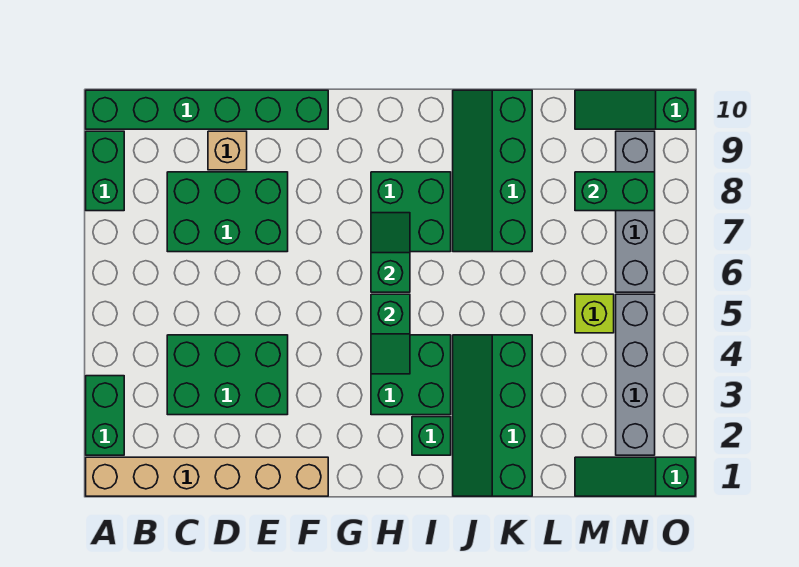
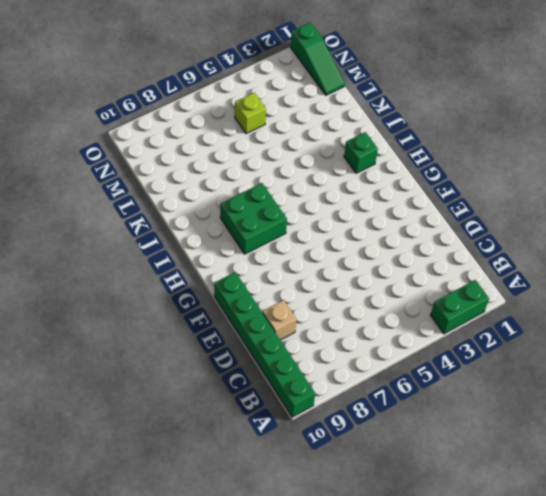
none -> tan 1x6 brick [86,457,328,496]
none -> green 1x2 brick [86,131,124,211]
none -> green 2x3 brick [167,335,288,415]

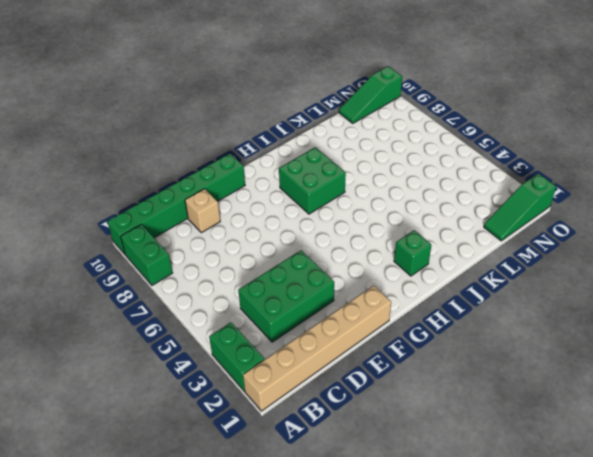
none -> green 2x3 brick [167,172,288,252]
none -> green 2x2 brick [371,335,451,415]
none -> green 2x4 slope [453,335,532,496]

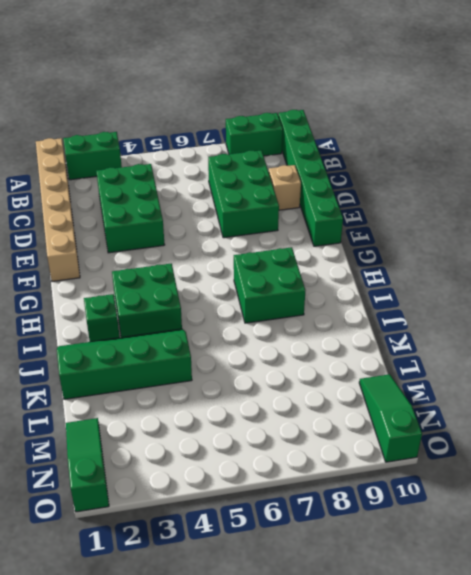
none -> green 2x4 slope [453,90,532,252]
none -> lime 1x1 brick [575,294,614,333]
none -> grey 1x4 brick [616,294,655,455]

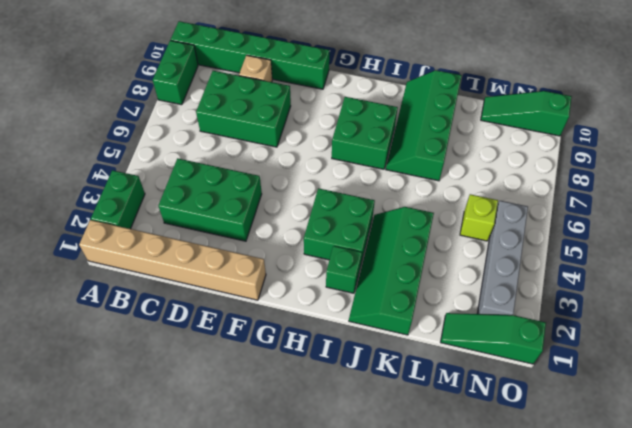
none -> grey 1x4 brick [616,131,655,292]
none -> green 1x2 slope [371,294,410,374]
none -> green 1x2 slope [371,213,410,292]

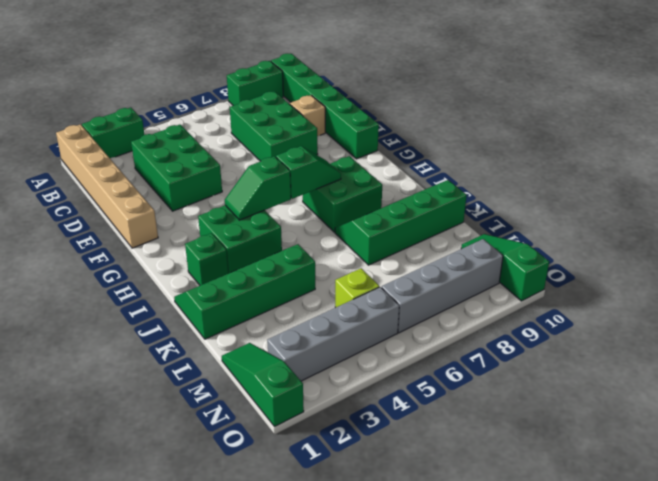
none -> green 1x2 brick [575,172,655,211]

